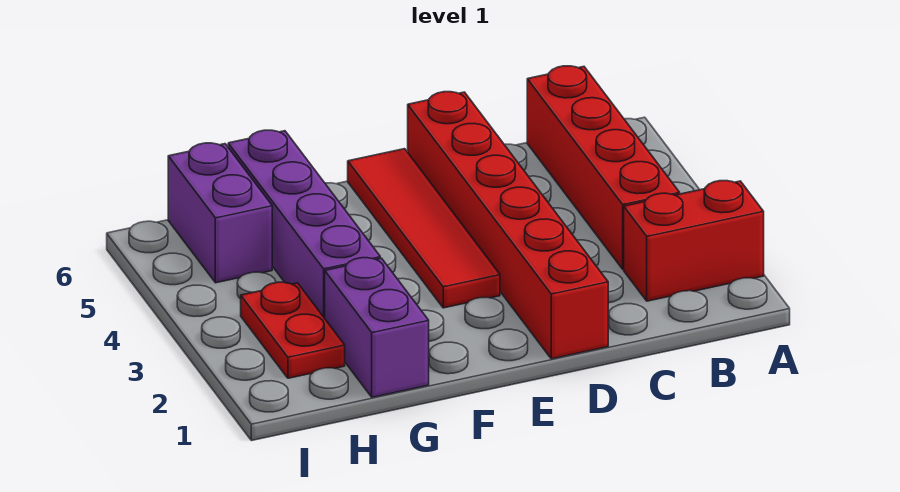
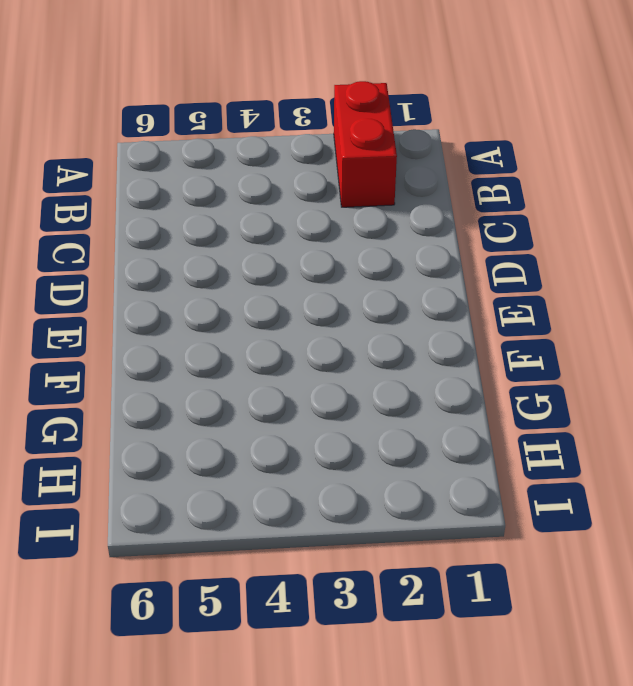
none -> red 1x4 brick [527,66,680,269]
none -> red 1x6 brick [408,92,608,359]

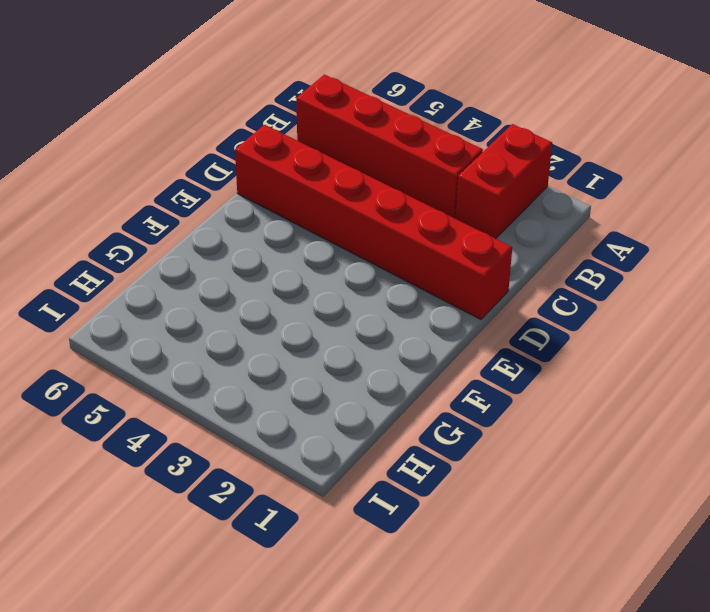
none -> red 1x4 tile [348,149,500,308]
none -> purple 1x2 brick [325,258,429,397]

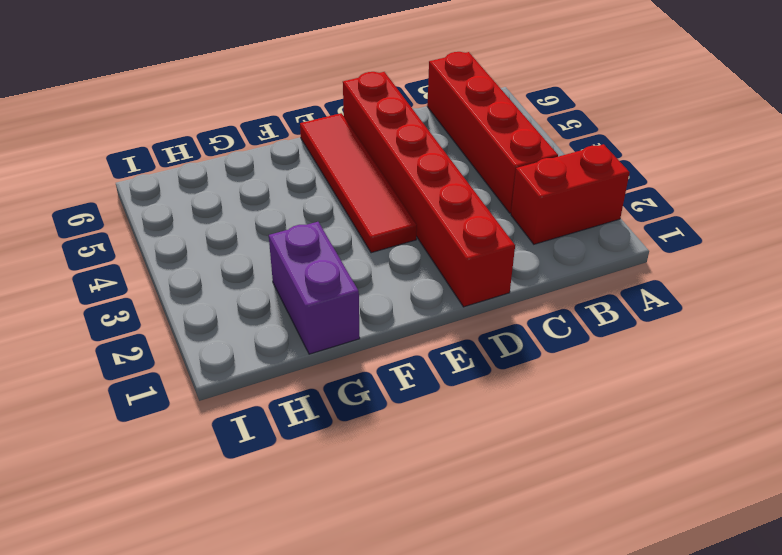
none -> purple 1x4 brick [228,130,380,318]
none -> red 1x2 plate [241,282,345,378]

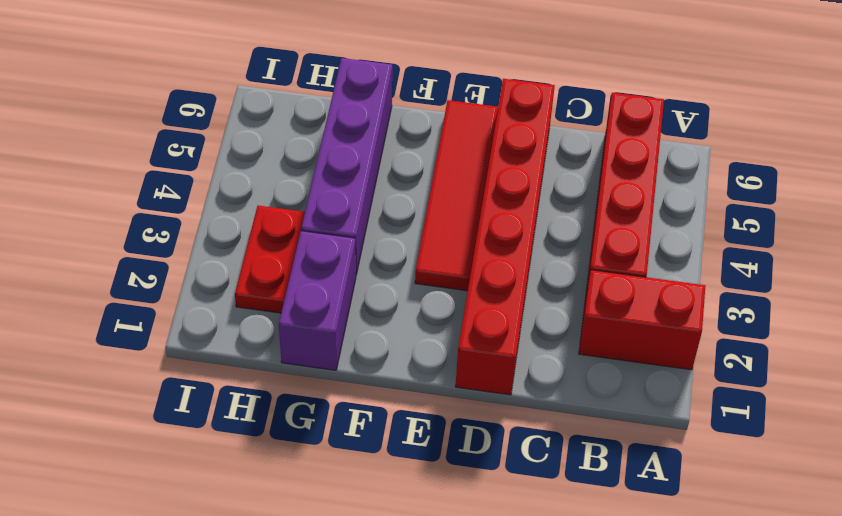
none -> purple 1x2 brick [168,143,272,283]

